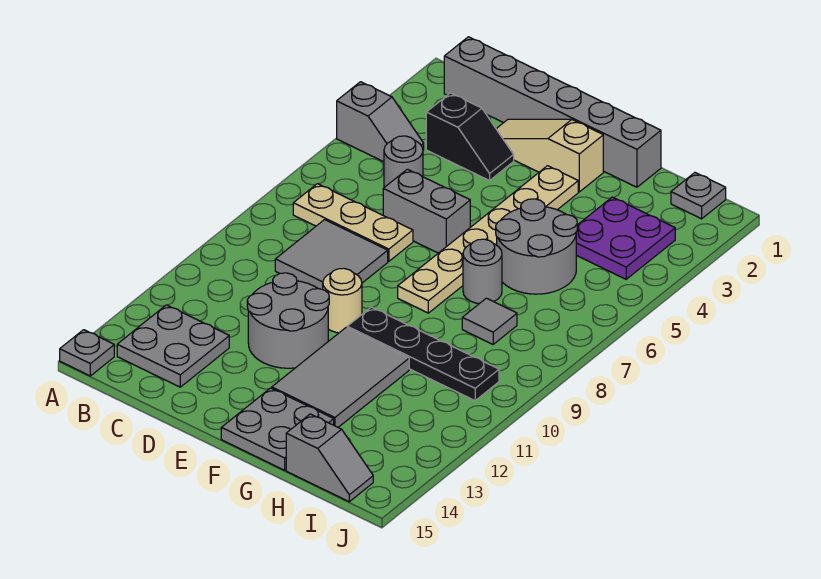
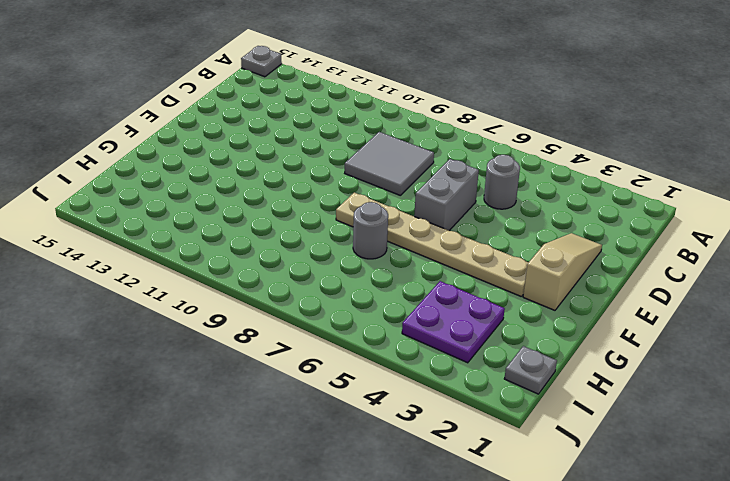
none -> grey 1x2 slope [337,82,424,162]
none -> grey 1x6 brick [444,37,661,187]
none -> tan 1x3 plate [293,184,413,261]

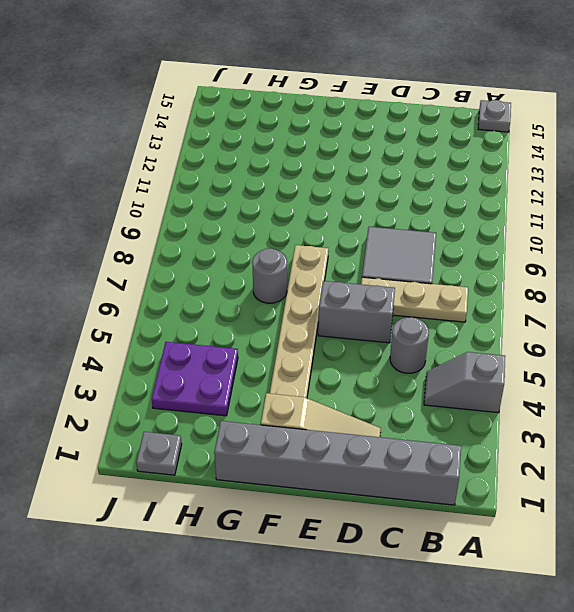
none -> grey 2x2 plate [117,305,229,387]
none -> black 1x2 slope [426,93,514,181]
none -> grey 2x2 round brick [247,273,329,368]

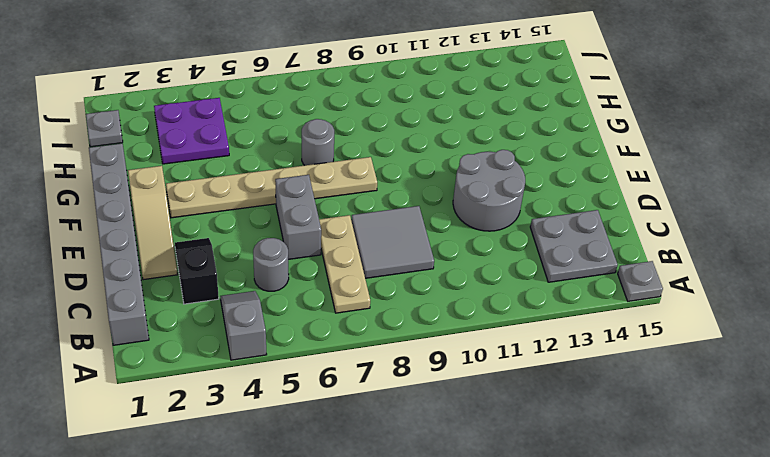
none -> tan 1x1 round brick [323,268,362,333]
none -> black 1x4 plate [347,307,499,401]
none -> grey 2x3 tile [272,327,409,427]

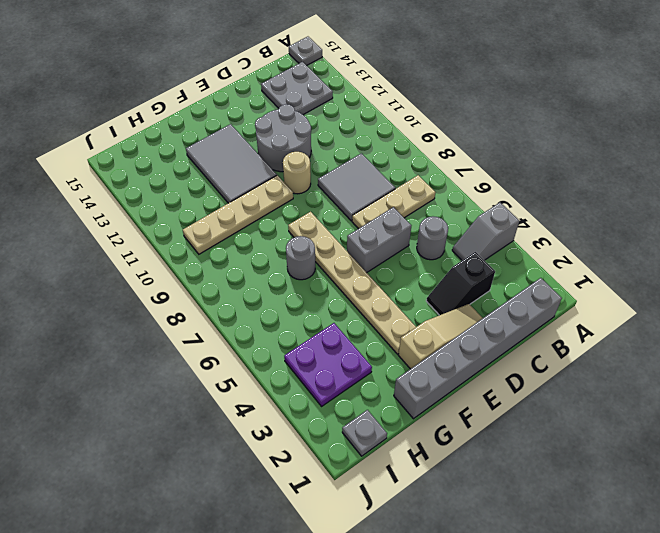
tan 1x4 plate [183,175,293,254] -> black 1x4 plate [347,307,499,401]
none -> grey 2x2 plate [221,388,334,470]
none -> grey 2x2 round brick [496,199,577,294]
none -> grey 1x1 tile [462,298,517,344]

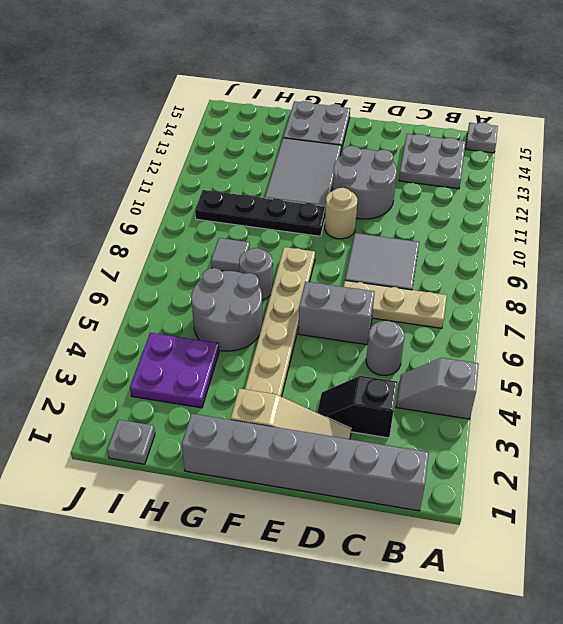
none -> grey 1x2 slope [286,414,373,502]

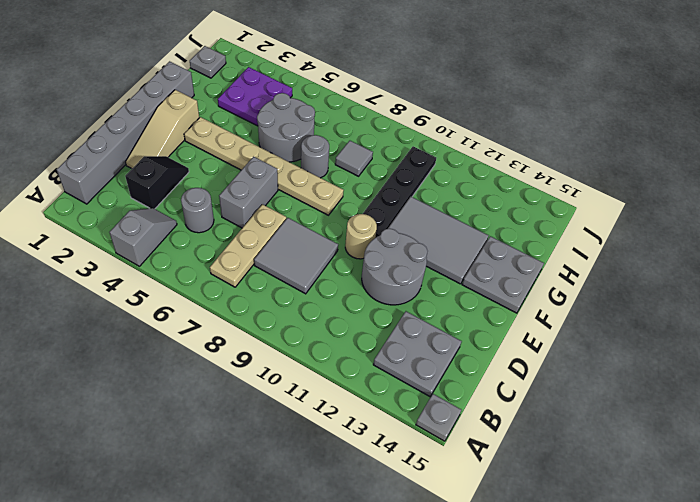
none -> grey 1x2 slope [286,414,373,502]

